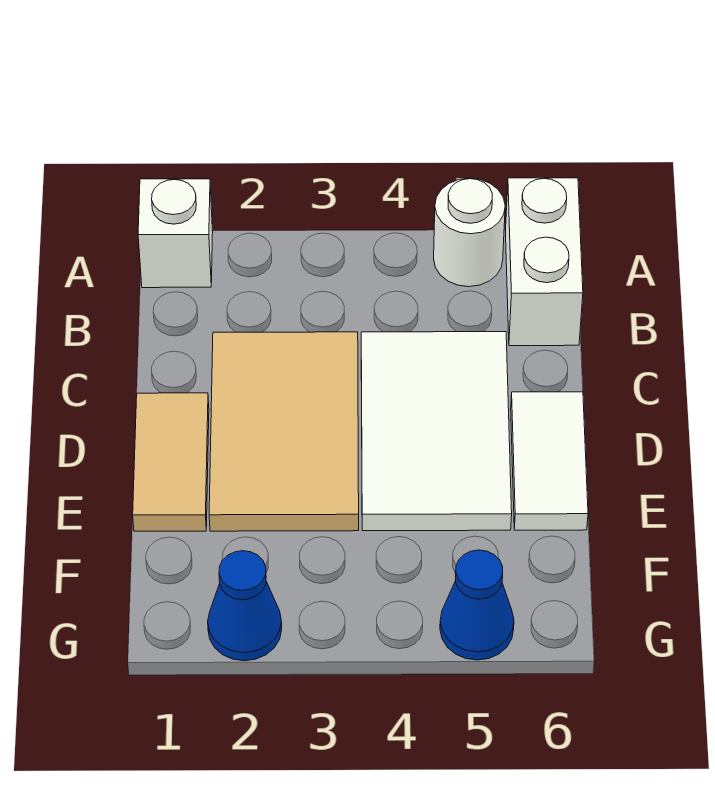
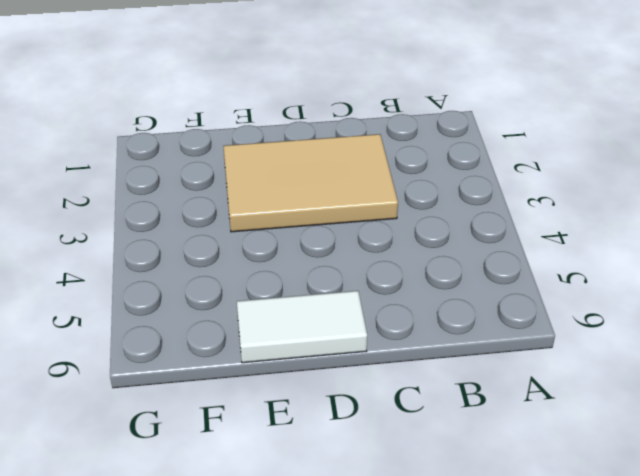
none -> white 1x1 brick [138,179,213,288]
none -> white 1x1 round brick [434,178,505,287]

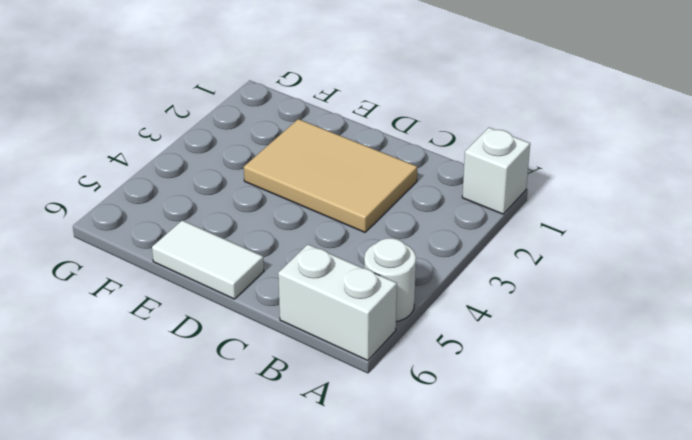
none -> white 2x3 tile [361,332,512,531]
none -> tan 1x2 tile [133,393,209,531]

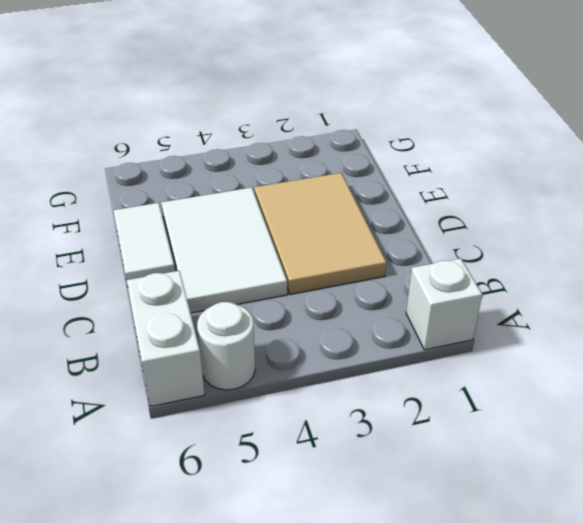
none -> tan 1x2 tile [133,393,209,531]
none -> blue 1x1 cone [208,551,282,661]

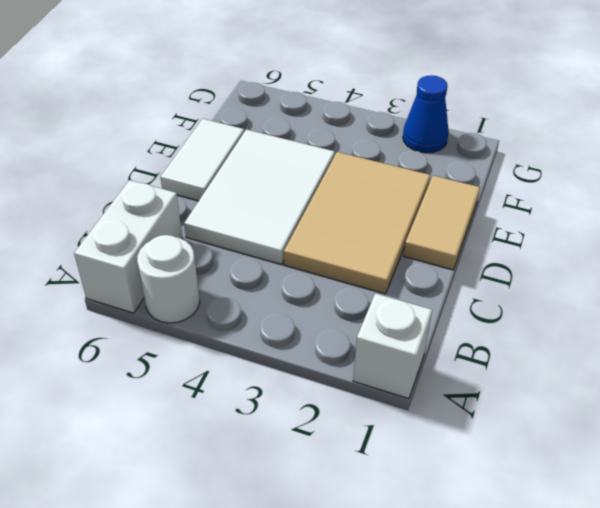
none -> blue 1x1 cone [440,550,514,660]

